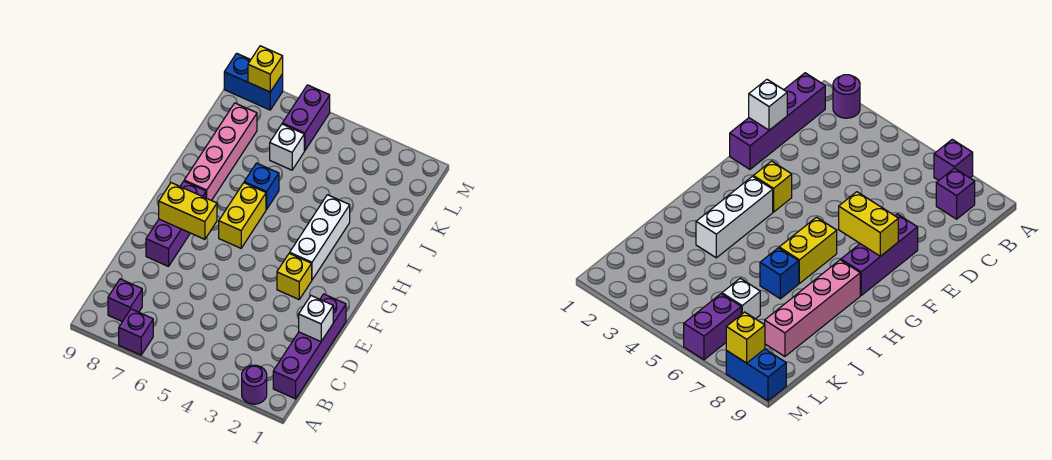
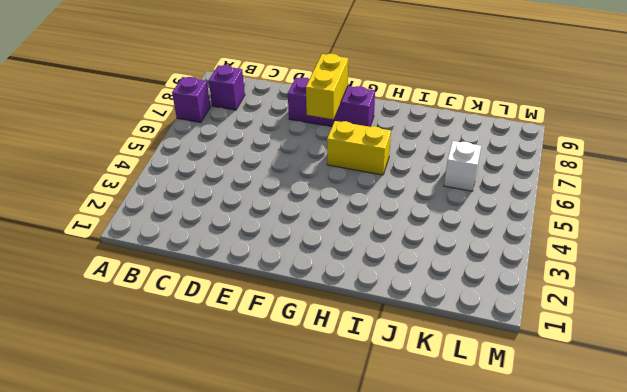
none -> purple 1x1 round brick [242,365,267,404]
none -> purple 1x4 brick [273,294,346,399]
none -> yellow 1x1 brick [277,253,312,299]

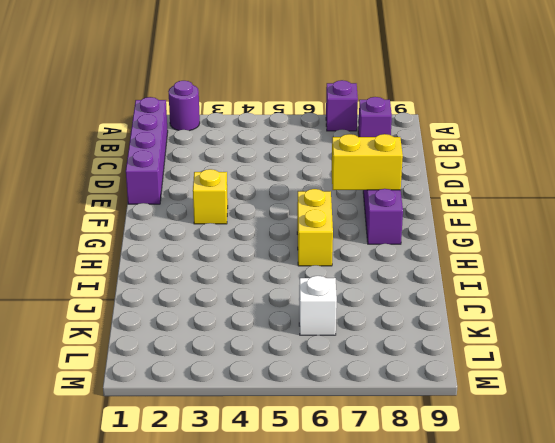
none -> white 1x3 brick [290,195,350,280]
none -> pink 1x4 brick [184,103,257,201]
none -> blue 1x1 brick [244,163,279,209]

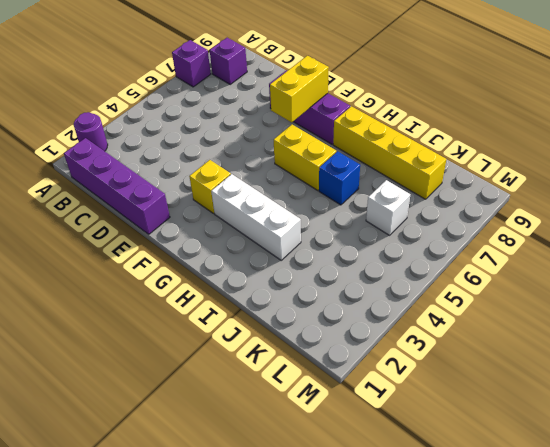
yellow 1x4 brick [333,106,446,199] -> pink 1x4 brick [184,103,257,201]
none -> purple 1x2 brick [282,85,330,151]
none -> blue 1x2 brick [224,53,283,110]
none -> white 1x1 brick [299,296,333,342]

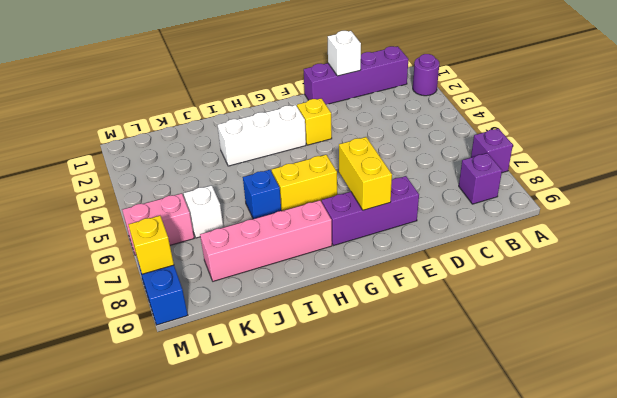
pink 1x2 brick [122,193,194,255] -> purple 1x2 brick [282,85,330,151]

